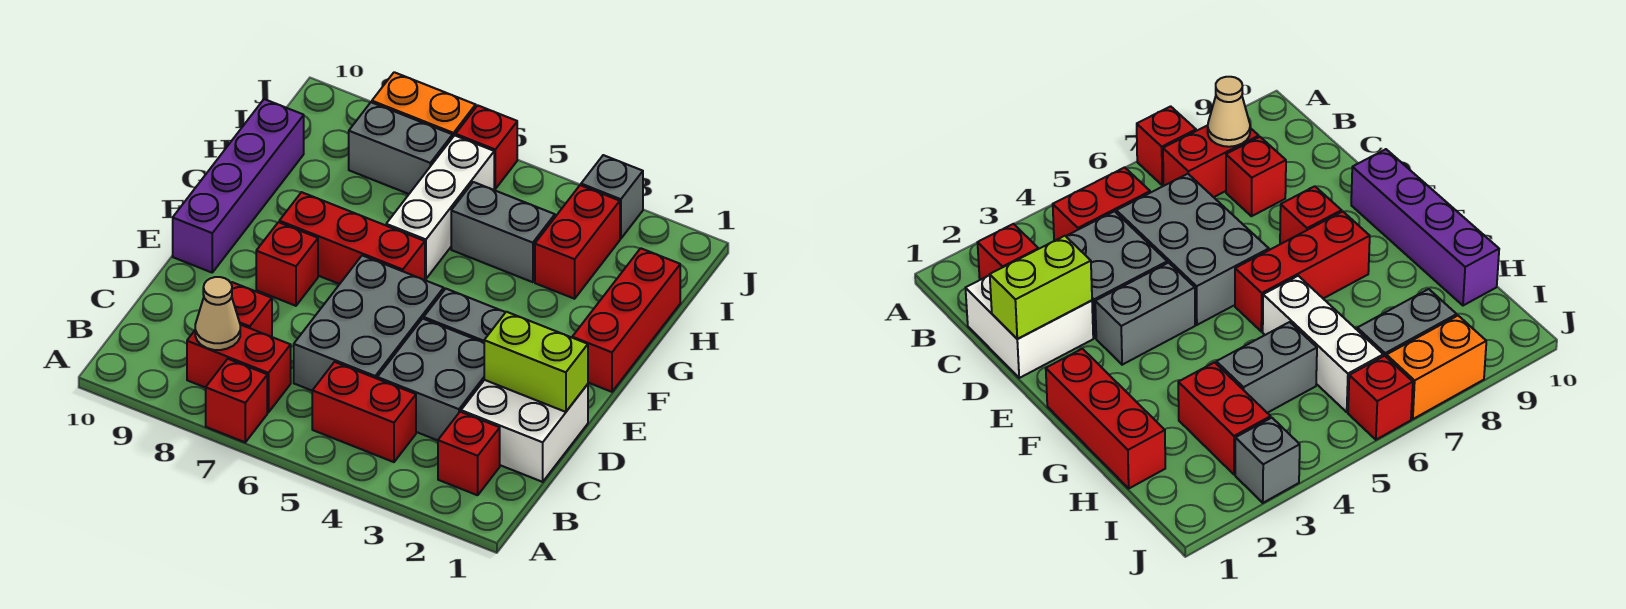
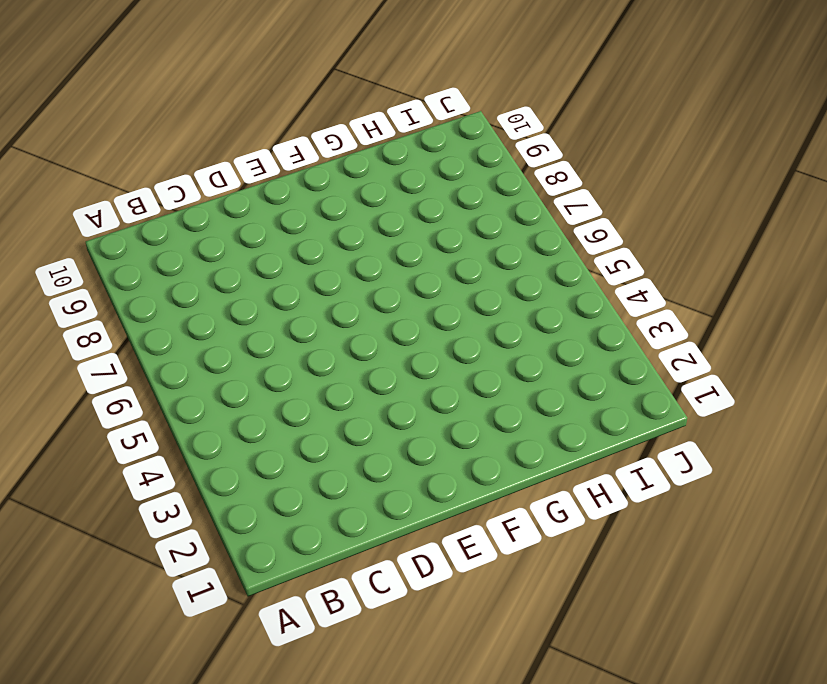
none -> red 1x1 brick [206,359,267,442]
none -> red 1x1 brick [438,412,500,495]
none -> red 1x2 brick [312,362,416,462]

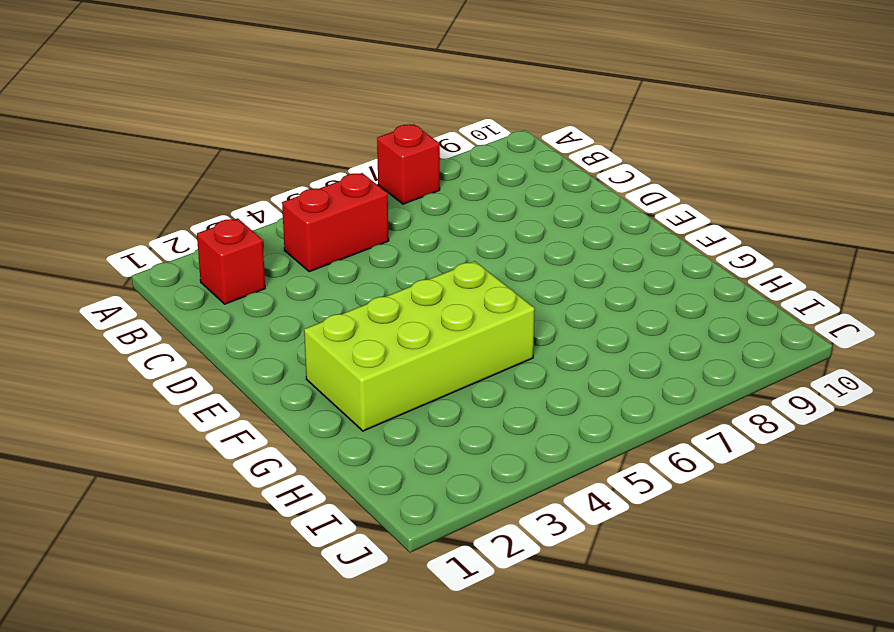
lime 2x4 brick [304,261,535,431] -> none
none -> red 1x2 brick [187,325,291,412]
none -> white 2x2 brick [461,380,588,482]
none -> grey 2x2 brick [377,319,484,440]

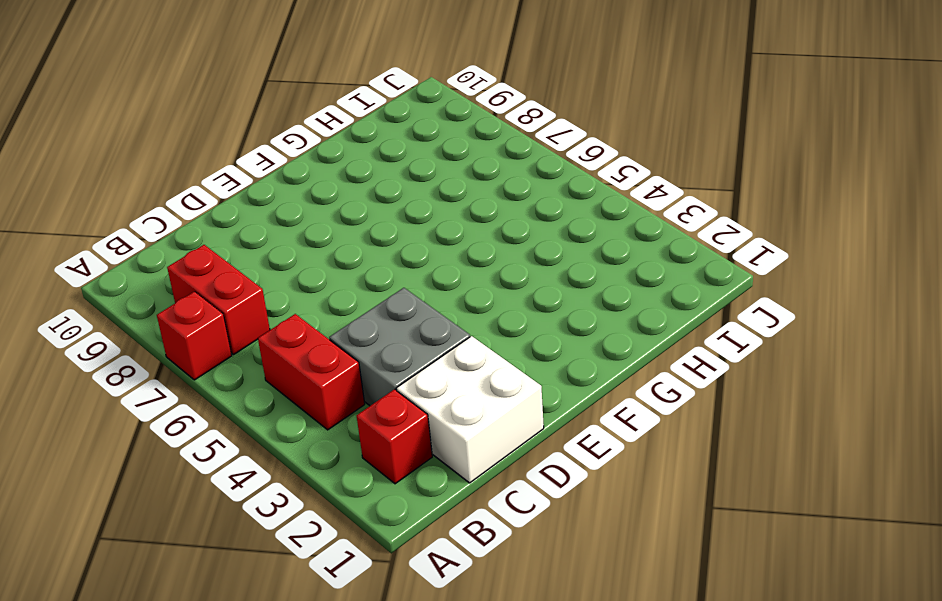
none -> grey 2x3 brick [294,255,444,390]
none -> red 1x1 brick [231,282,272,337]
none -> grey 1x2 brick [424,289,505,343]

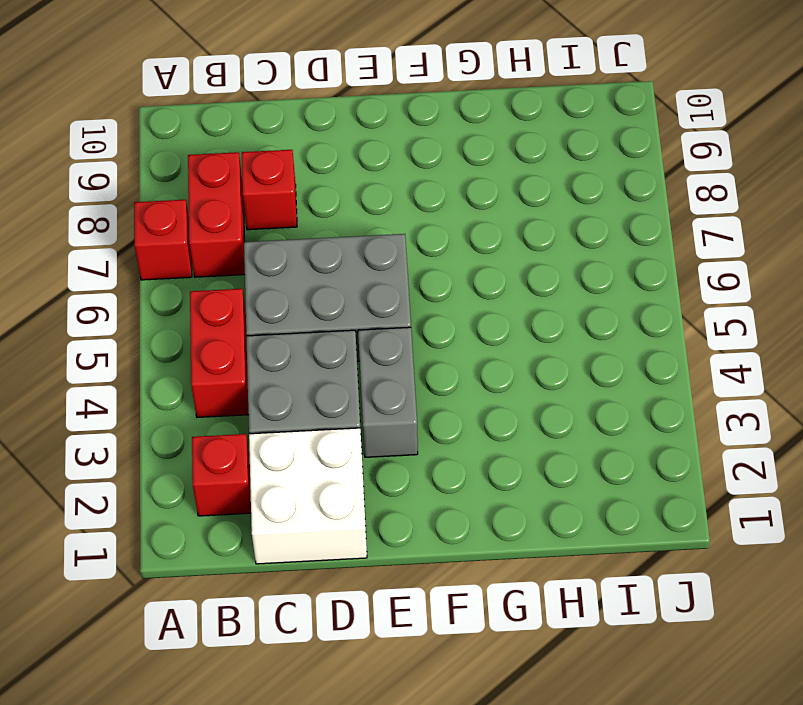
none -> red 1x1 brick [256,222,318,306]
none -> purple 1x4 brick [173,99,304,272]
none -> red 1x3 brick [572,248,680,392]

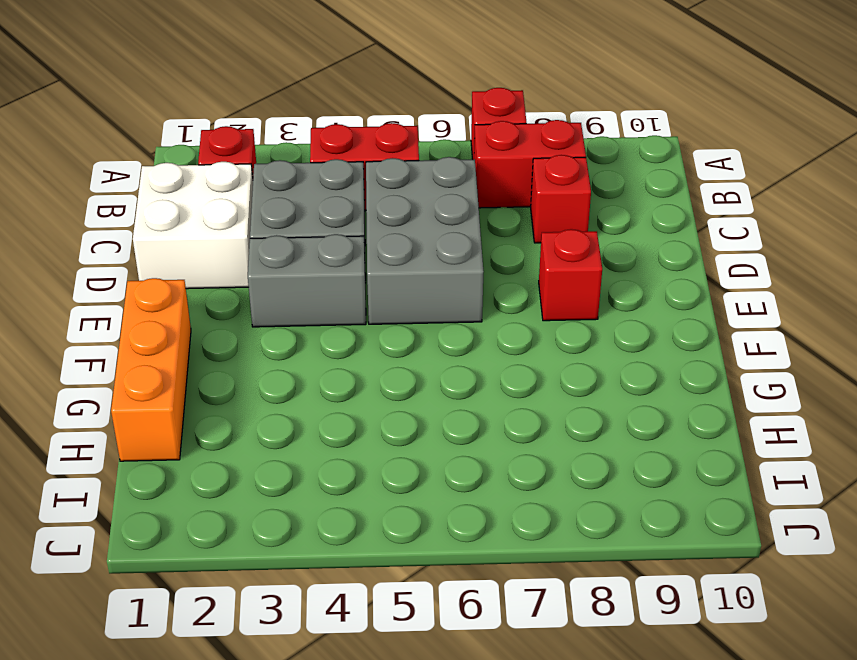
orange 1x3 brick [111,278,191,461] -> red 1x3 brick [572,248,680,392]
none -> purple 1x4 brick [173,99,304,272]
none -> red 1x3 brick [279,192,425,284]
none -> white 1x3 brick [386,135,494,279]

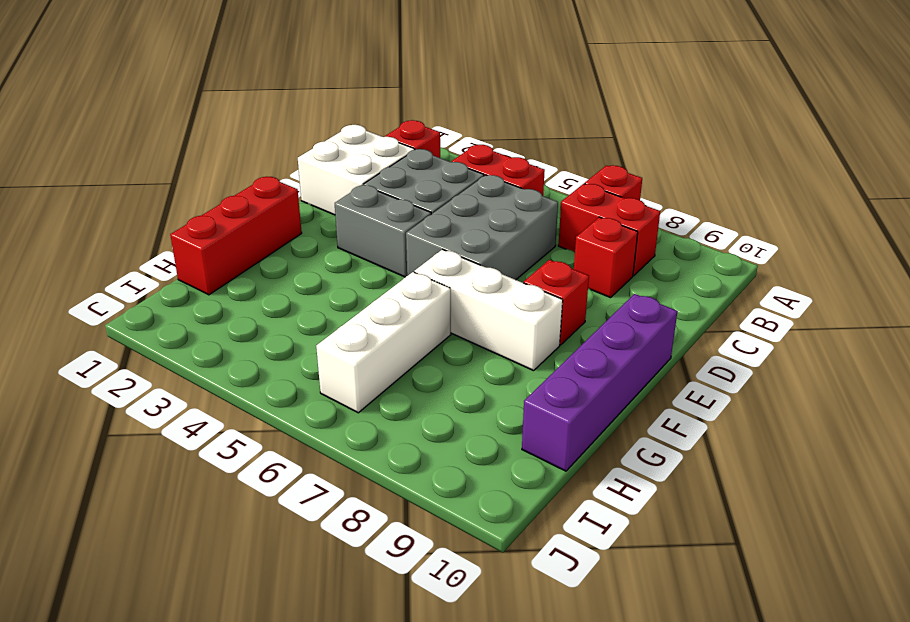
white 1x3 brick [414,250,563,371] -> red 1x3 brick [279,192,425,284]
none -> red 1x2 brick [535,185,620,299]
none -> grey 1x2 brick [451,182,555,282]
none -> grey 1x2 brick [349,102,452,194]

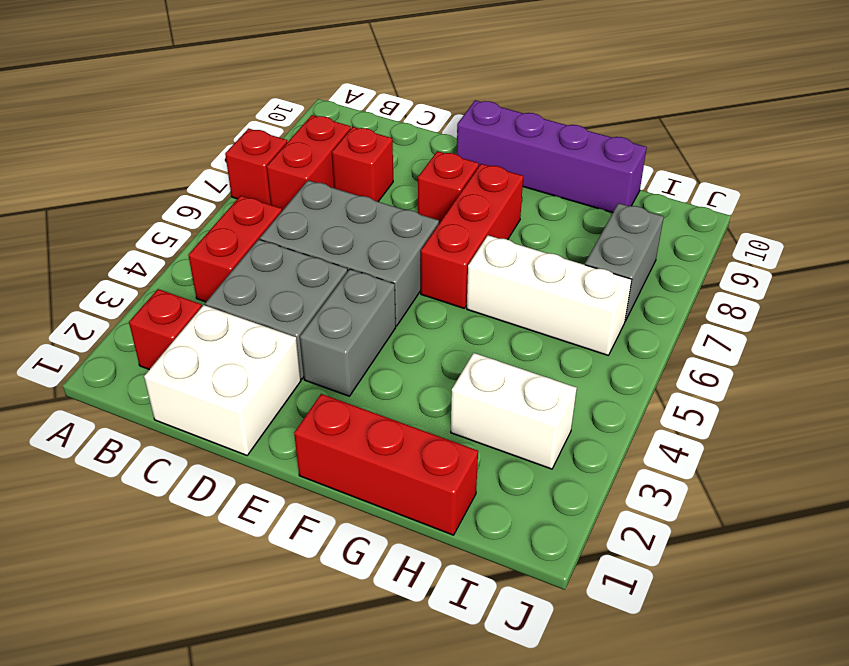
white 1x2 brick [451,353,577,469] -> red 1x2 brick [535,185,620,299]
none -> grey 1x2 brick [451,182,555,282]
none -> grey 1x1 brick [581,155,643,239]
none -> red 1x1 brick [456,106,517,189]

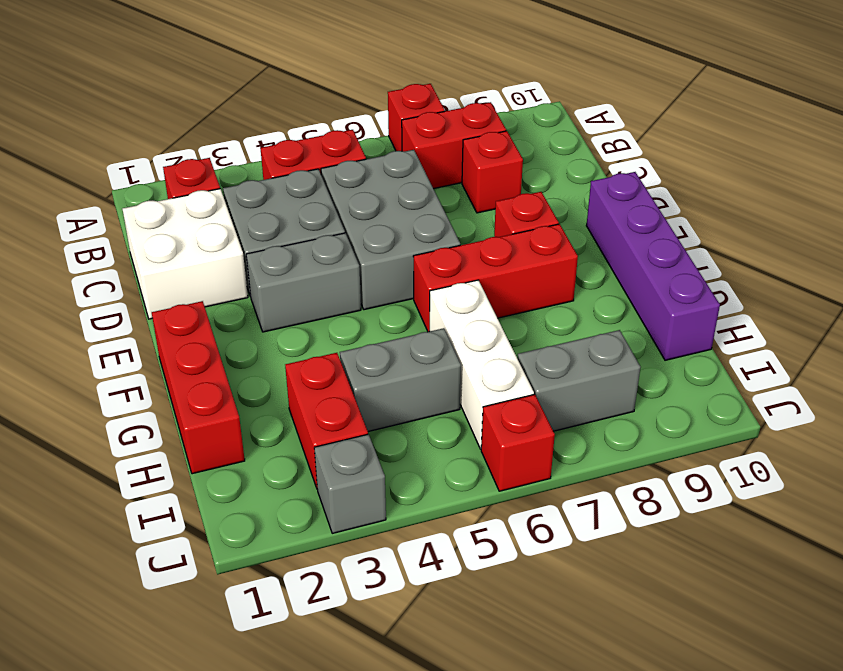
none -> orange 1x2 brick [372,72,476,138]
none -> tan 1x1 cone [195,277,240,350]
none -> lime 1x2 brick [484,312,588,412]

